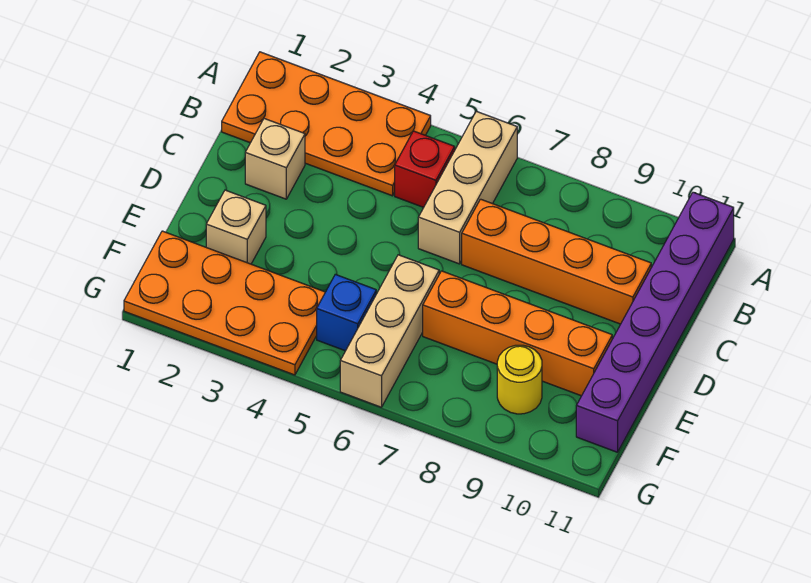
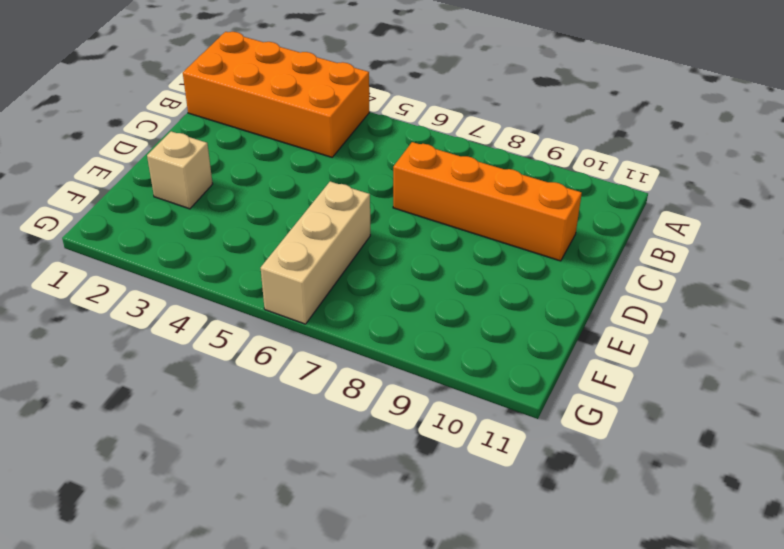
orange 2x4 brick [183,32,369,157] -> orange 2x4 plate [222,52,431,196]
none -> tan 1x3 brick [418,111,517,264]
none -> purple 1x6 brick [576,192,734,452]
none -> red 1x1 brick [395,131,455,207]

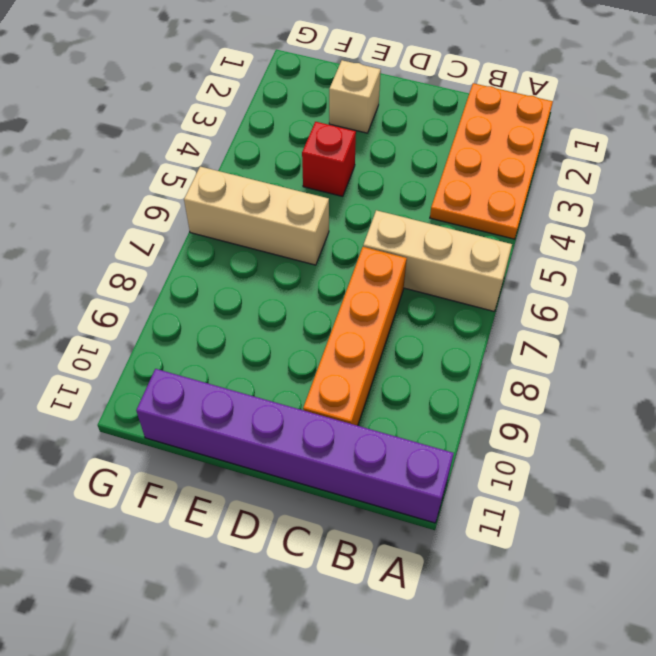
red 1x1 brick [302,122,356,196] -> red 1x1 brick moved to [395,131,455,207]
none -> tan 1x1 brick [245,119,305,199]
none -> orange 1x4 brick [423,271,612,396]
none -> orange 2x4 plate [124,231,325,375]

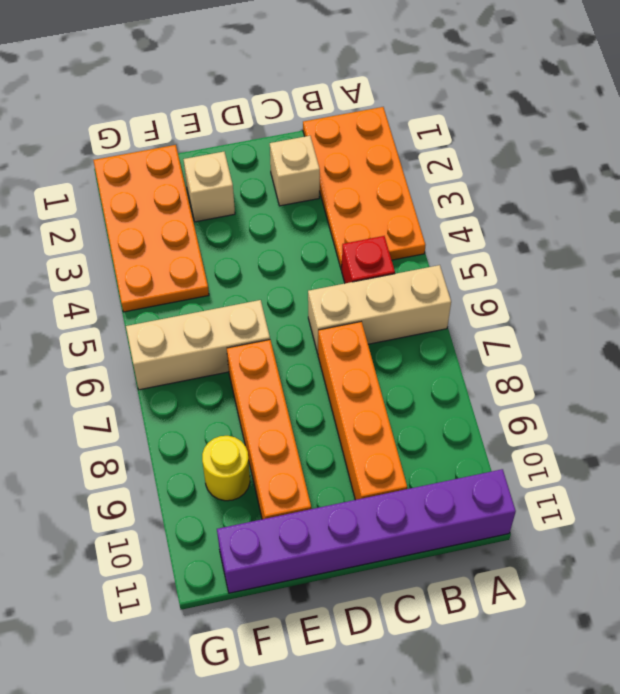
none -> blue 1x1 brick [317,274,376,351]

